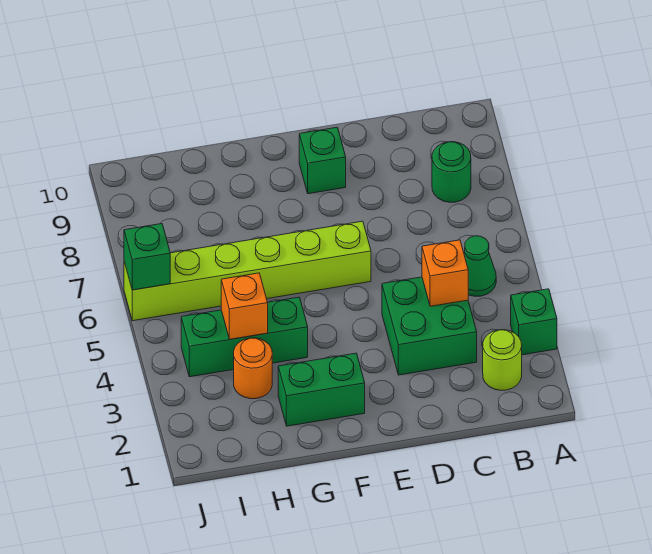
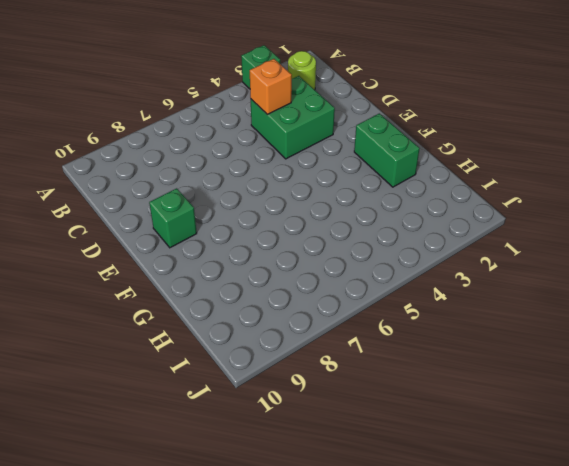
none -> green 1x1 cone [464,236,496,296]
none -> green 1x1 round brick [432,142,471,202]
none -> lime 1x6 brick [124,221,371,321]

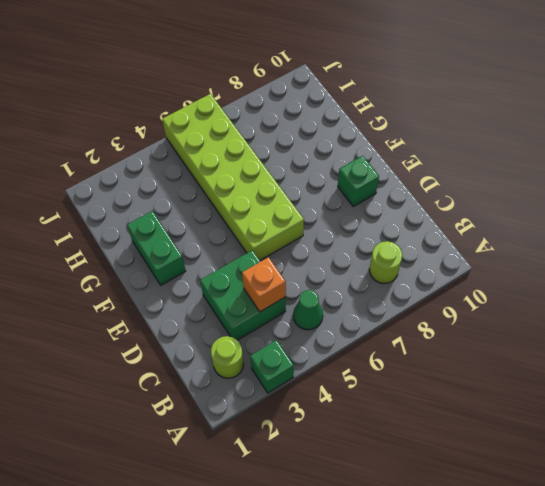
lime 1x1 round brick [369,241,402,284] -> green 1x1 round brick [432,142,471,202]
lime 2x6 brick [162,94,304,260] -> lime 1x6 brick [124,221,371,321]
none -> green 1x3 brick [181,297,308,377]
none -> orange 1x1 round brick [234,338,272,399]
none -> orange 1x1 brick [221,273,268,339]

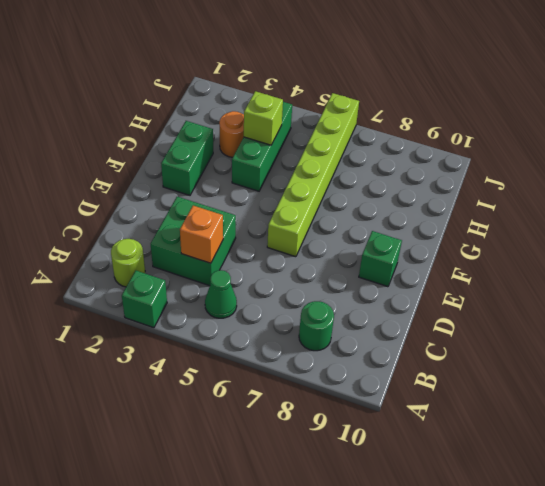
lime 1x1 brick [244,91,283,145] -> orange 1x1 brick [221,273,268,339]
none -> green 1x1 brick [124,224,170,290]

